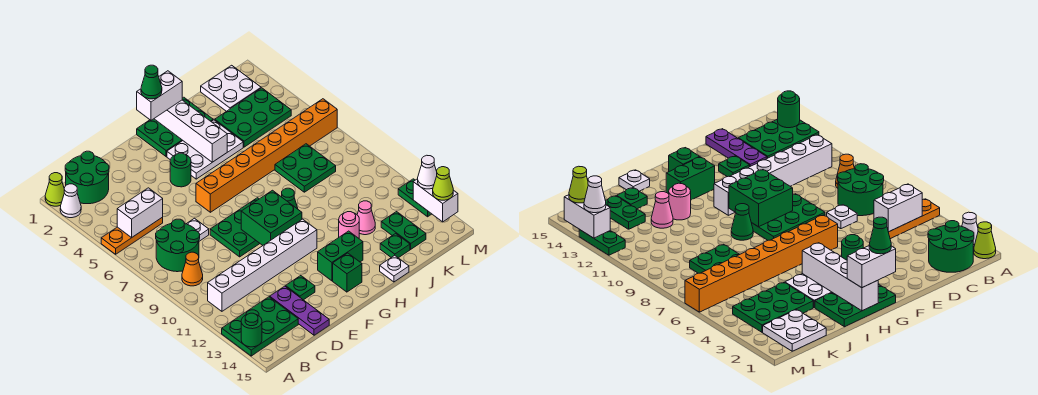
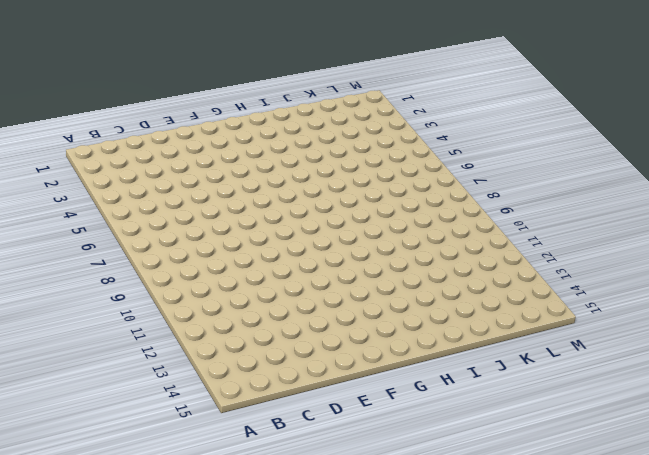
none -> lime 1x1 cone [45,173,64,206]
none -> white 1x1 cone [60,184,81,218]
none -> orange 1x3 plate [101,217,163,254]
none -> green 2x3 plate [222,297,298,356]

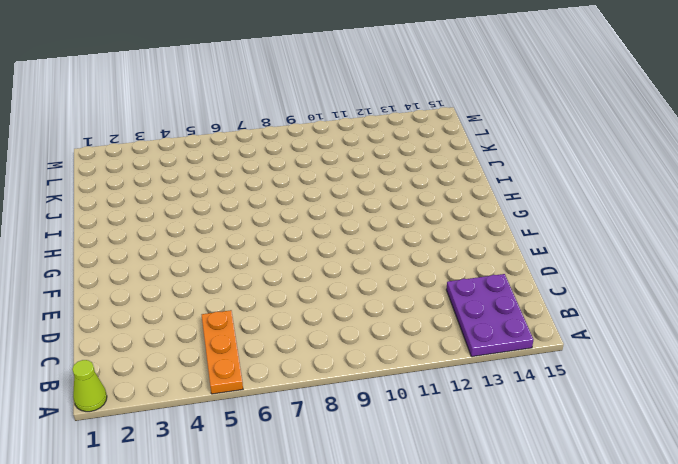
purple 2x3 plate [446,274,533,357] -> green 2x3 plate [222,297,298,356]
none -> white 1x1 cone [60,184,81,218]
none -> green 2x2 round brick [65,151,109,204]
none -> green 2x2 round brick [156,219,200,272]
none -> orange 1x1 cone [182,252,203,286]

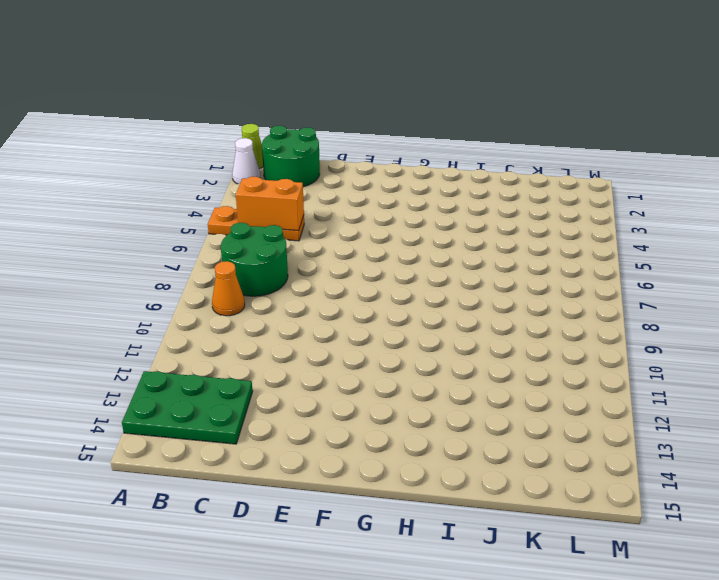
orange 1x2 brick [236,177,304,231] -> white 1x2 brick [117,188,163,238]
none -> white 1x6 brick [208,219,317,311]
none -> white 1x1 plate [187,218,209,241]
none -> purple 1x3 plate [270,286,329,335]
none -> green 2x3 plate [210,198,260,257]

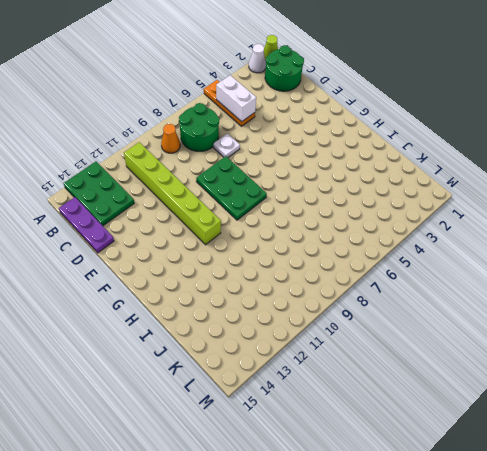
lime 1x6 brick [124,142,221,245] -> white 1x6 brick [208,219,317,311]
purple 1x3 plate [59,197,114,253] -> purple 1x3 plate turned to [270,286,329,335]
none -> green 1x1 plate [286,276,315,300]
none -> green 1x1 round brick [170,153,191,187]
none -> orange 1x8 brick [196,99,337,212]
none -> green 2x3 plate [137,97,213,156]

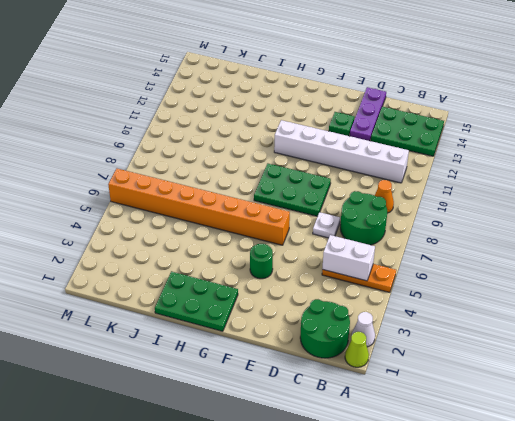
none -> white 2x3 plate [167,120,243,179]
none -> green 1x2 brick [318,231,363,281]
none -> green 1x1 brick [333,253,362,292]
none -> green 1x1 cone [282,188,298,209]

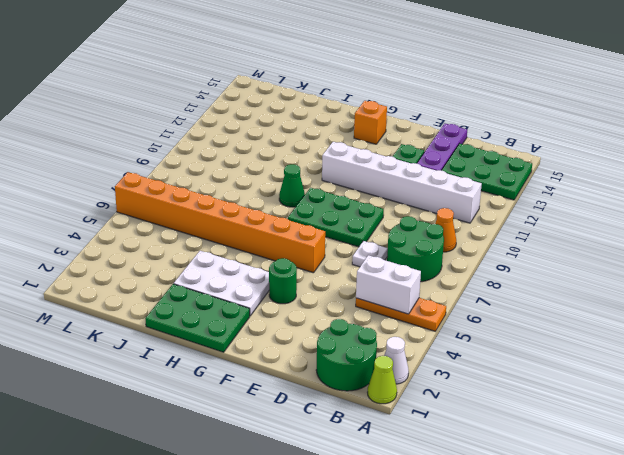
orange 1x1 brick [354,101,387,144] -> green 1x1 brick [333,253,362,292]
none -> green 1x2 brick [318,231,363,281]
none -> pink 1x1 round brick [339,212,359,238]
none -> white 1x1 plate [380,255,409,282]
none -> green 2x3 plate [215,88,291,147]

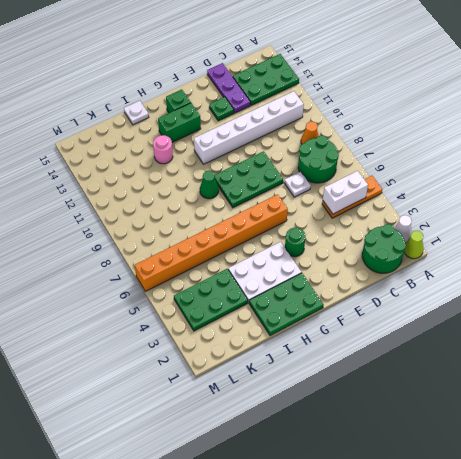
none -> green 2x2 plate [275,144,336,192]
none -> pink 1x1 cone [357,201,375,235]
none -> green 1x1 plate [380,233,410,258]
none -> white 2x2 plate [201,65,261,111]

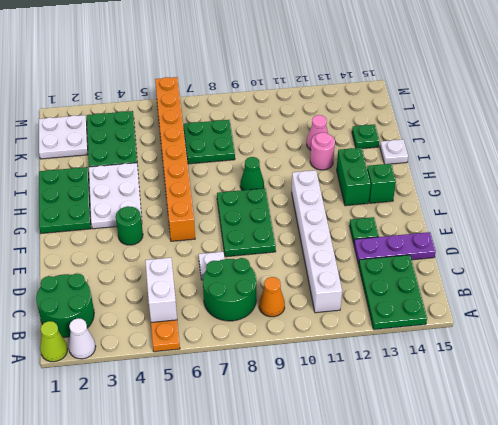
none -> green 1x2 plate [381,212,426,249]
none -> green 1x2 plate [398,179,431,217]
none -> green 1x1 round brick [241,313,262,347]
none -> green 2x2 brick [241,190,302,245]

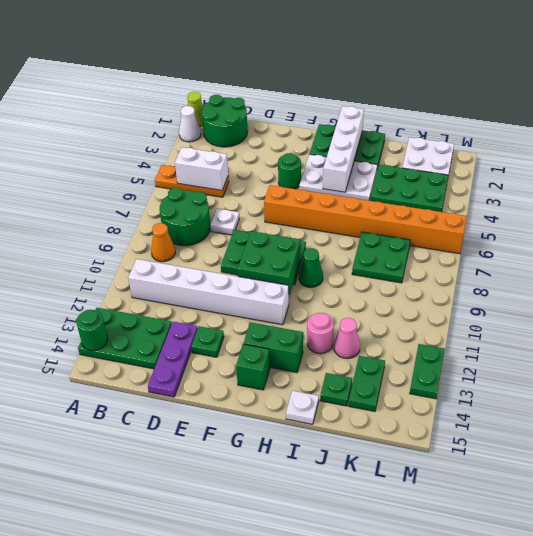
none -> white 1x2 brick [413,179,458,222]
none -> white 1x2 brick [137,71,182,120]
none -> white 1x1 cone [418,155,437,189]
none -> lime 1x1 cone [433,167,453,200]

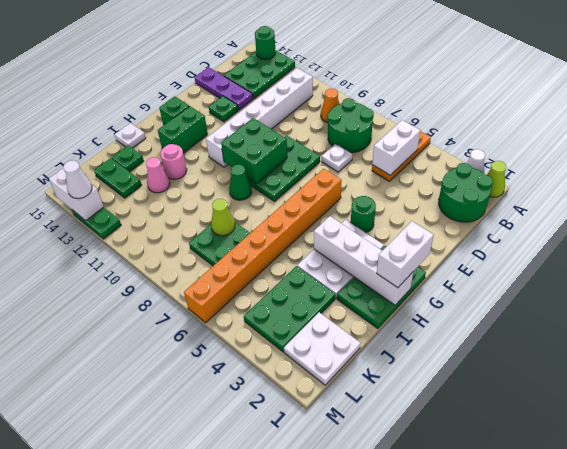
lime 1x1 cone [211,199,235,236] -> lime 1x1 cone moved to [433,167,453,200]
none -> green 1x1 cone [141,65,162,99]

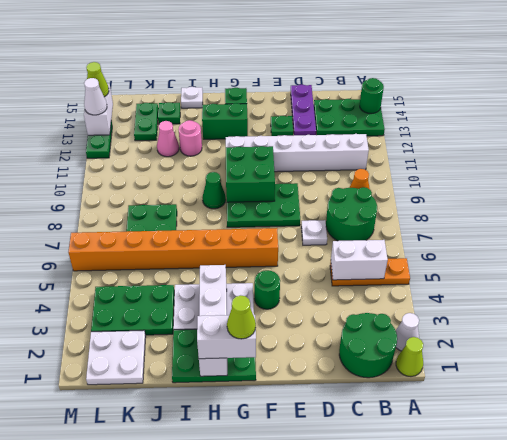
lime 1x1 cone [227,295,256,339] -> green 1x1 cone [141,65,162,99]

